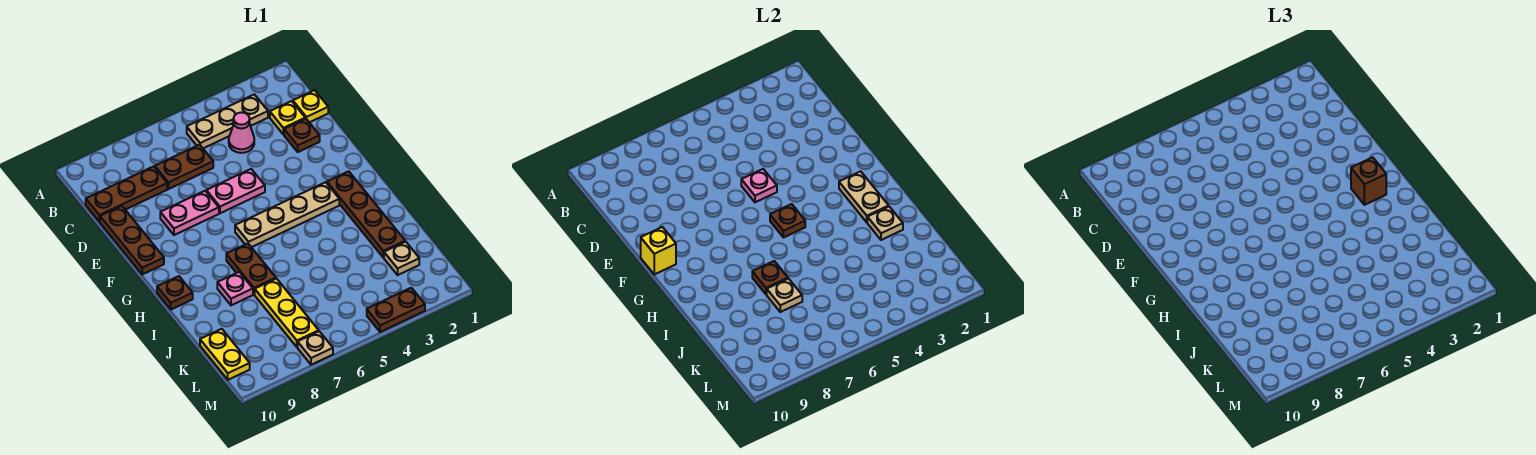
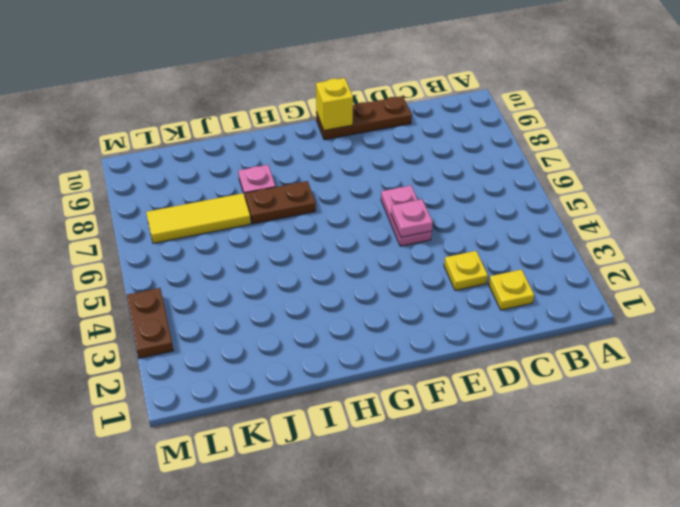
yellow 1x1 plate [444,251,488,290] -> yellow 1x1 plate moved to [293,90,328,122]
yellow 1x3 tile [146,193,251,243] -> yellow 1x3 plate [255,279,319,347]
none -> tan 1x3 plate [187,94,268,148]
none -> pink 1x1 cone [229,112,254,153]
none -> brown 1x2 plate [155,145,213,189]

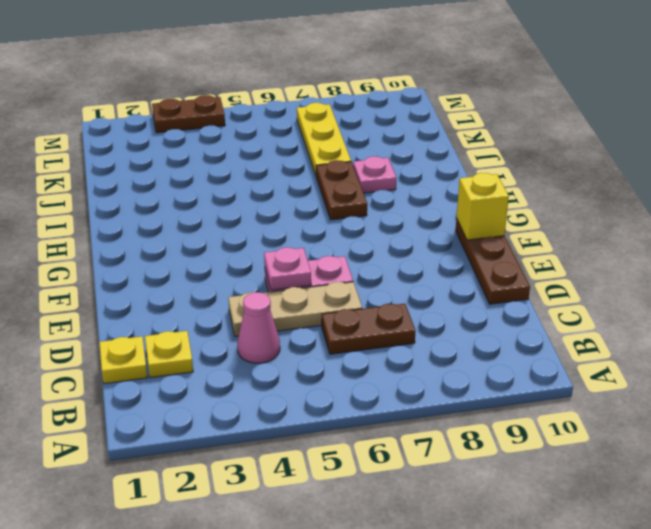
tan 1x3 plate [228,282,362,336] -> tan 1x3 plate moved to [187,94,268,148]
none -> brown 1x3 plate [86,166,167,222]
none -> brown 1x1 plate [284,119,320,152]
none -> pink 1x2 plate [160,191,219,235]

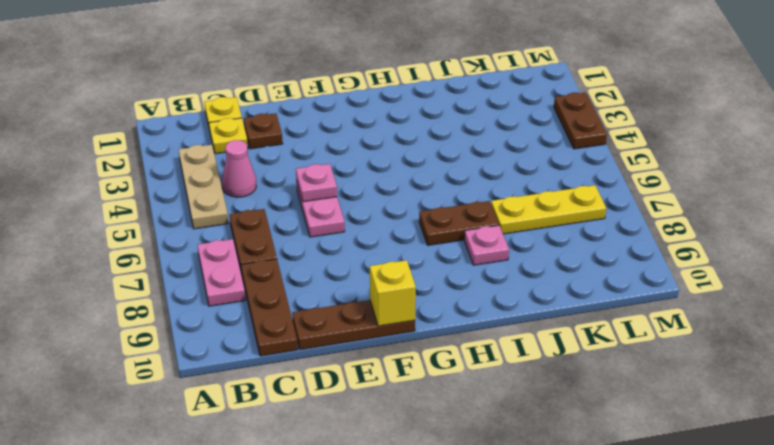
pink 1x2 plate [198,239,246,306] -> pink 1x2 plate moved to [160,191,219,235]
none -> brown 1x4 plate [327,171,405,258]
none -> tan 1x4 plate [235,182,339,247]
none -> brown 1x1 plate [157,276,193,309]

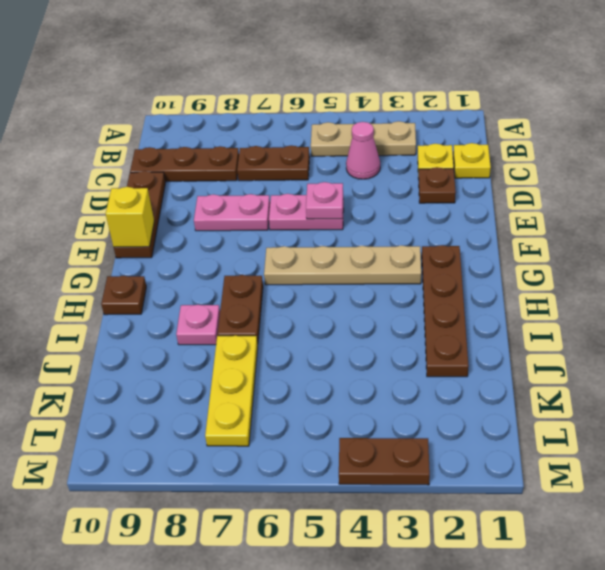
none -> tan 1x1 plate [384,242,419,275]
none -> yellow 1x2 plate [200,329,250,380]
none -> tan 1x1 plate [298,331,333,365]

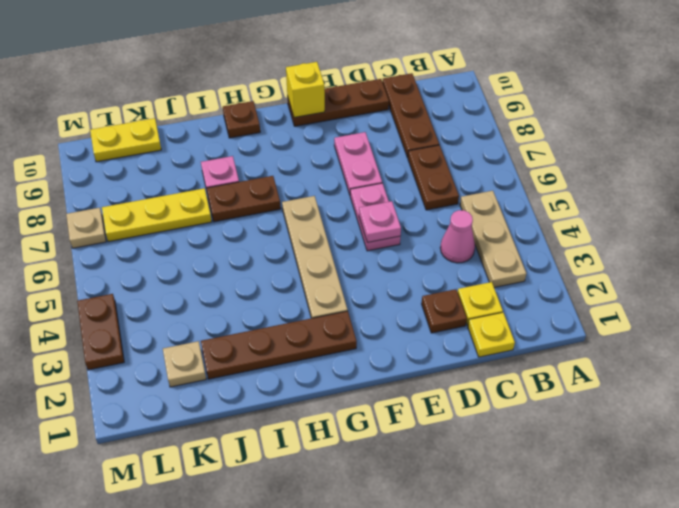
none -> tan 1x2 plate [839,171,889,222]
none -> brown 1x1 plate [770,204,805,238]
none -> tan 1x1 plate [867,207,903,240]

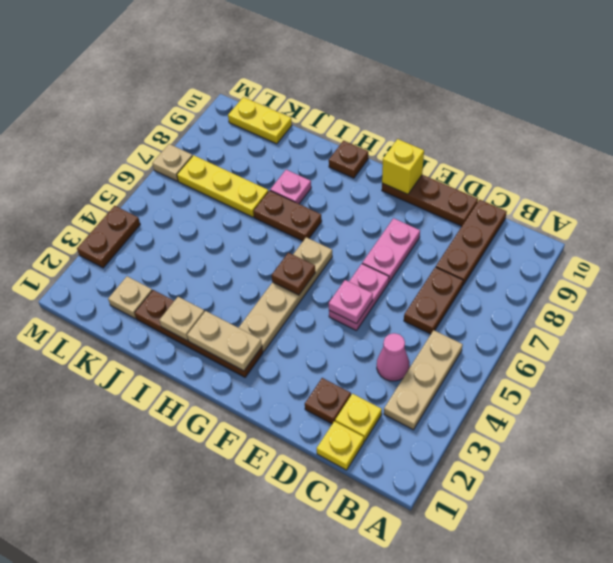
none -> brown 1x1 plate [752,261,788,294]
none -> tan 1x1 plate [767,279,802,312]
none -> brown 1x1 brick [1351,157,1386,205]

